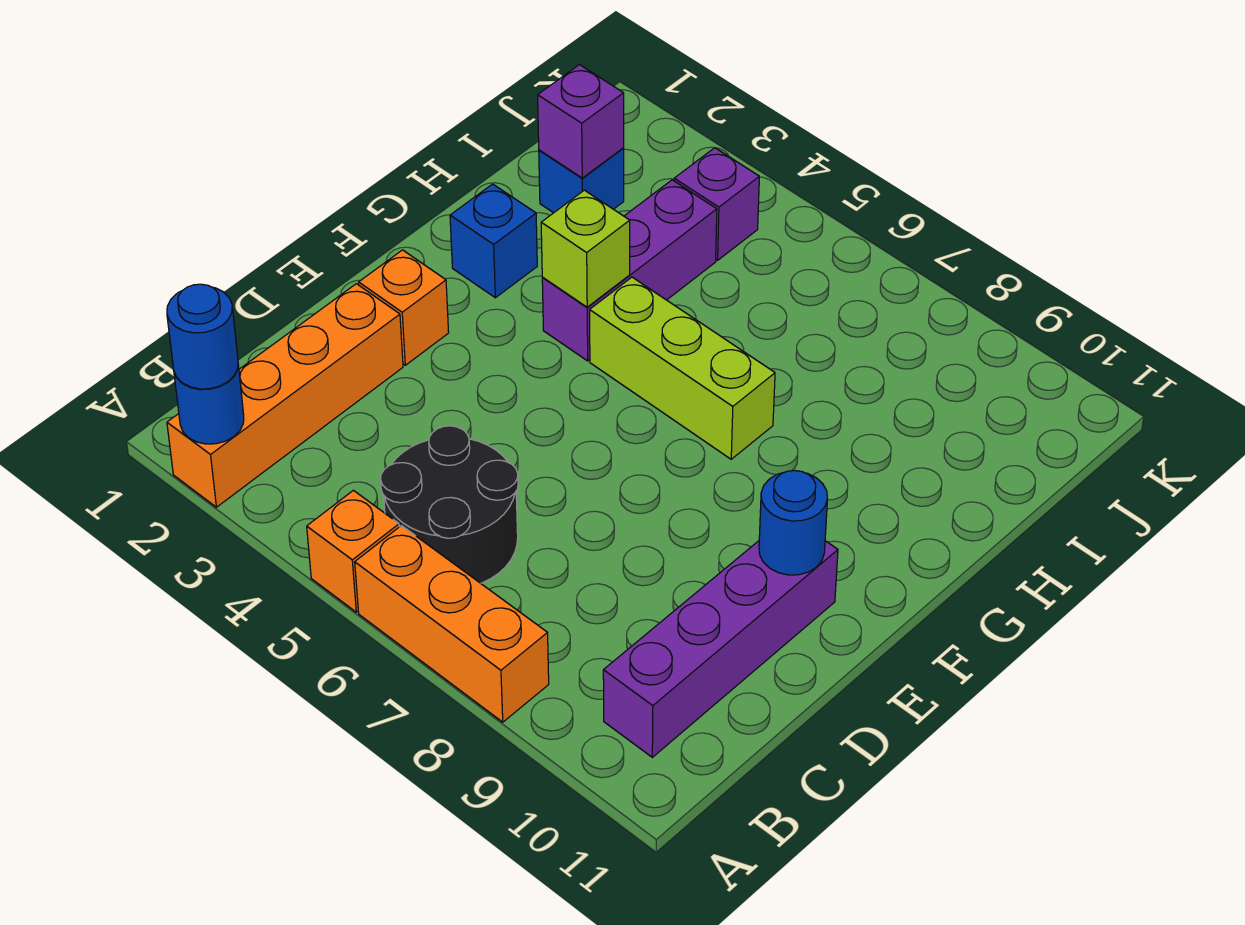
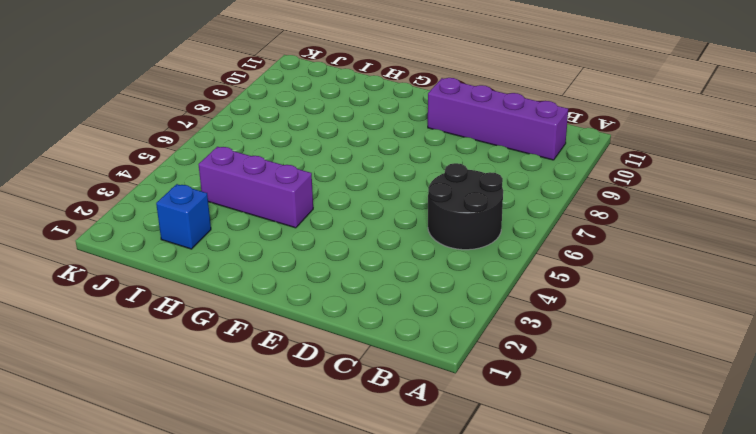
none -> orange 1x4 brick [167,284,403,507]
none -> orange 1x1 brick [307,490,399,612]
none -> orange 1x3 brick [355,526,549,722]

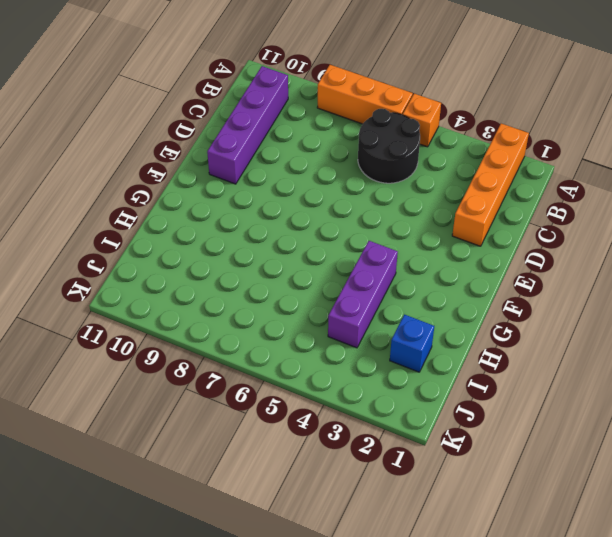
none -> orange 1x1 brick [359,250,449,365]
none -> blue 1x1 brick [450,184,537,298]
none -> lime 1x3 brick [590,277,775,459]

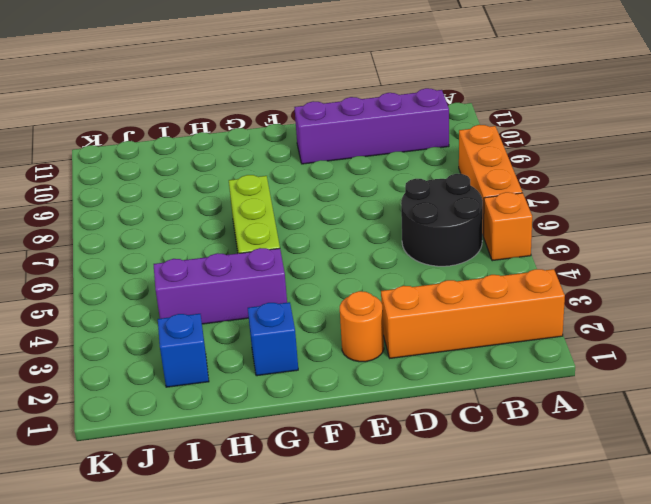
orange 1x1 round brick [340,291,384,362] -> orange 1x1 brick [359,250,449,365]
none -> purple 1x1 brick [674,148,759,260]
none -> blue 1x1 round brick [174,365,244,444]
none -> blue 1x1 round brick [759,471,827,575]

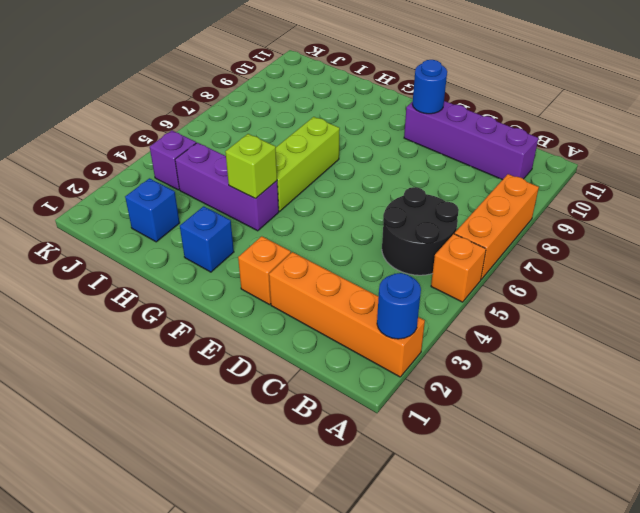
none -> purple 1x1 brick [538,65,624,178]
none -> blue 1x1 round brick [167,284,238,389]

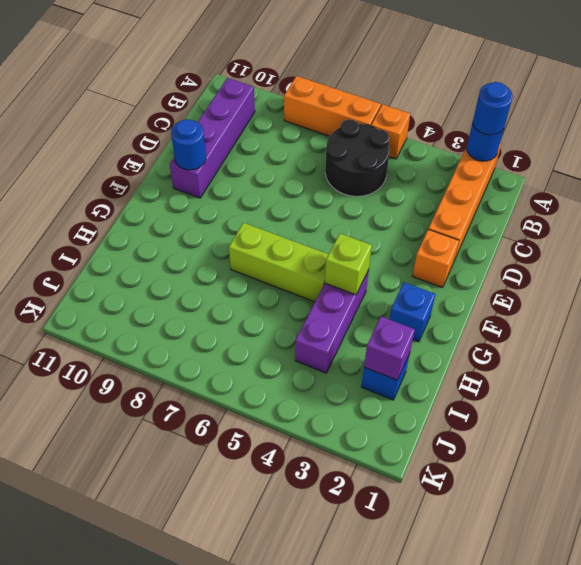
none -> purple 1x1 brick [674,148,759,260]

